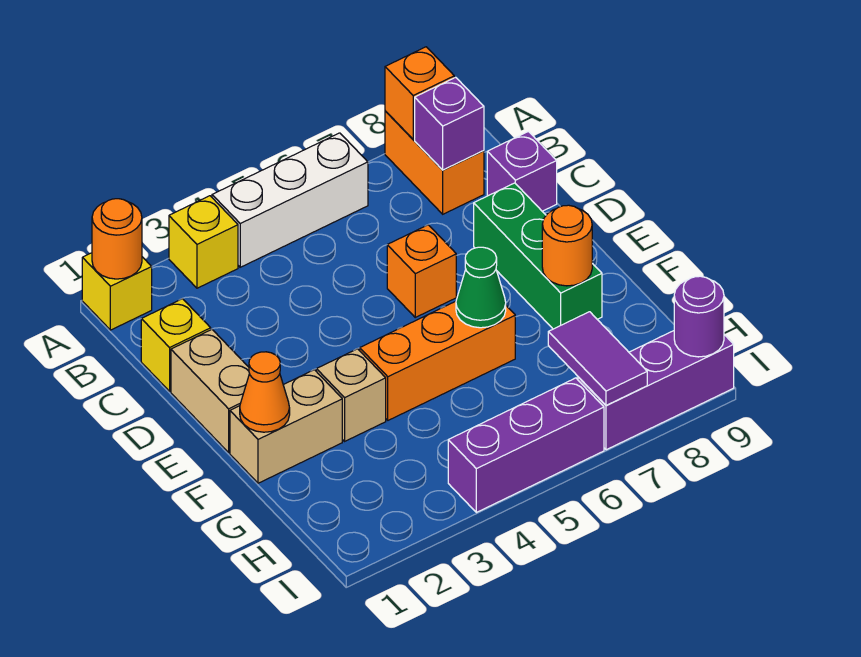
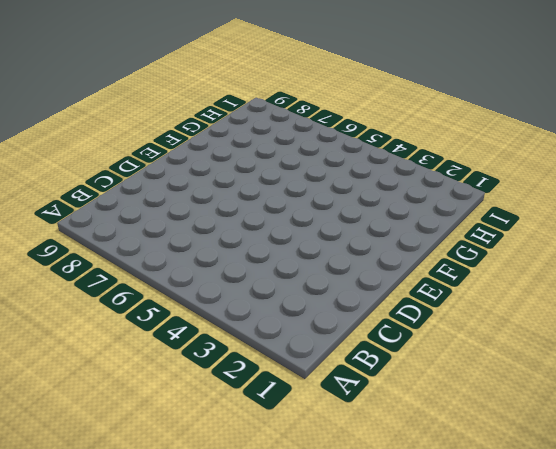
none -> yellow 1x1 brick [82,253,152,330]
none -> yellow 1x1 brick [169,196,238,288]
none -> white 1x3 brick [212,133,368,267]

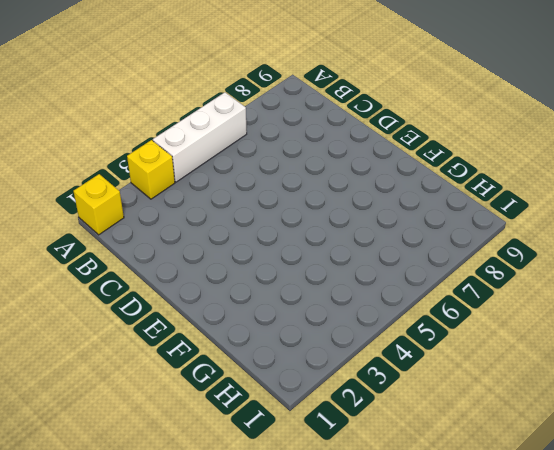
none -> orange 1x2 brick [385,111,484,214]
none -> yellow 1x1 brick [141,299,211,391]
none -> purple 1x1 brick [487,132,557,211]

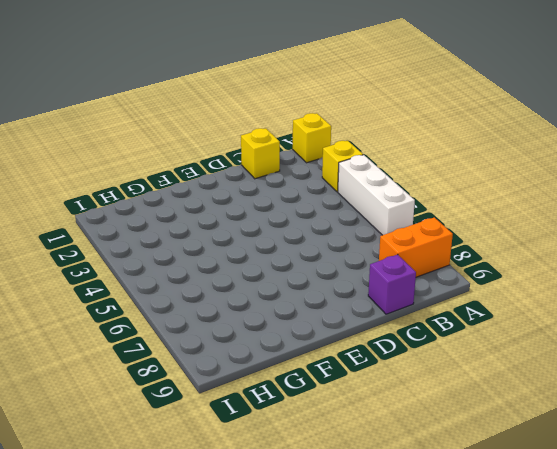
none -> tan 1x2 brick [171,329,249,452]
none -> orange 1x1 brick [387,225,456,317]
none -> green 1x3 brick [474,183,602,329]

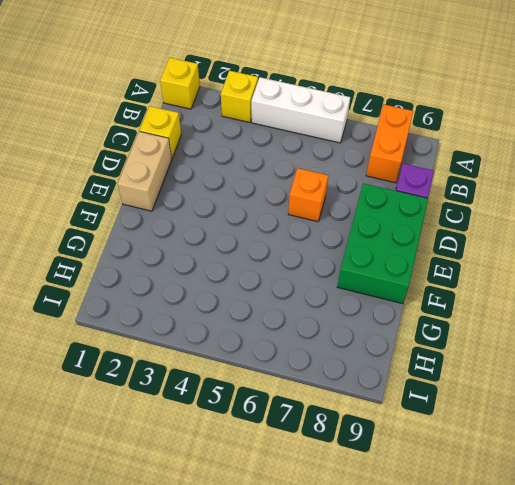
green 2x3 brick [337,183,428,304] -> green 1x3 brick [474,183,602,329]
none -> tan 1x2 brick [230,370,342,483]
none -> tan 1x1 brick [316,349,386,441]
none -> orange 1x3 brick [360,301,515,420]

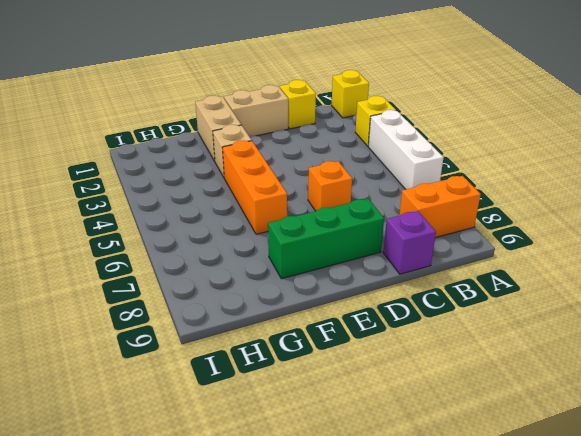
none -> purple 1x3 brick [448,378,604,512]
none -> purple 1x3 brick [578,331,734,450]
none -> orange 1x1 round brick [92,199,142,279]

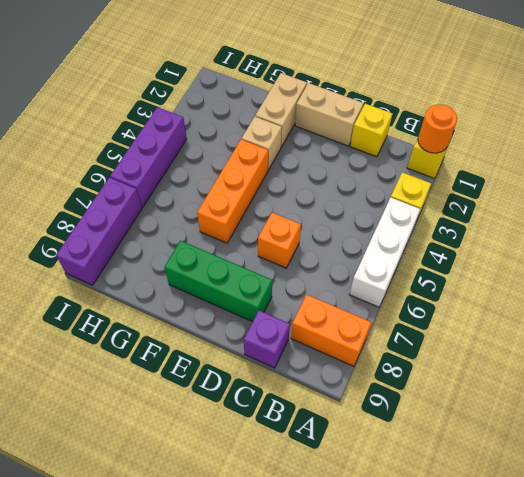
none -> orange 1x1 brick [385,47,454,139]
none -> purple 1x1 brick [415,77,484,170]
none -> orange 1x1 cone [240,352,290,432]

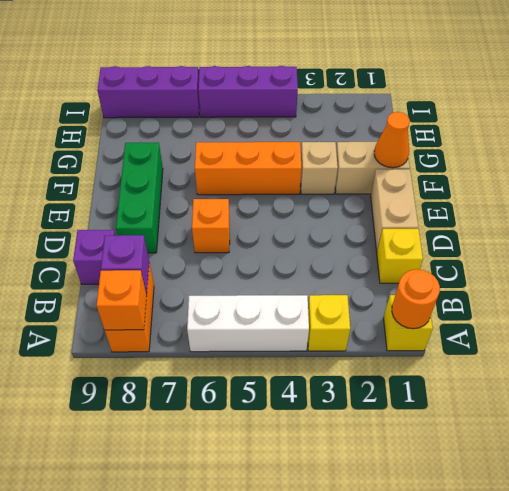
none -> green 1x1 cone [456,247,506,328]
none -> orange 1x1 round brick [542,205,592,286]
none -> purple 1x2 tile [548,312,647,405]

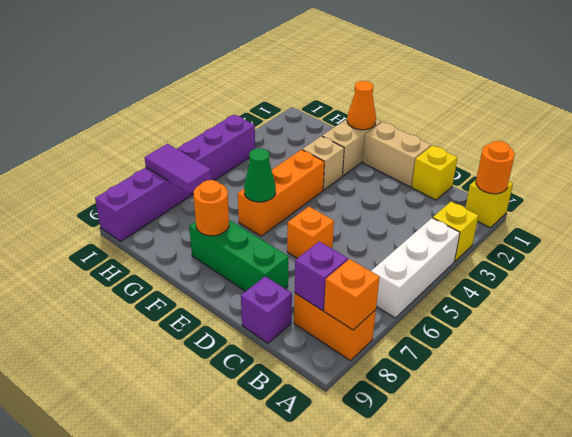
none -> purple 1x1 round brick [674,276,724,357]

